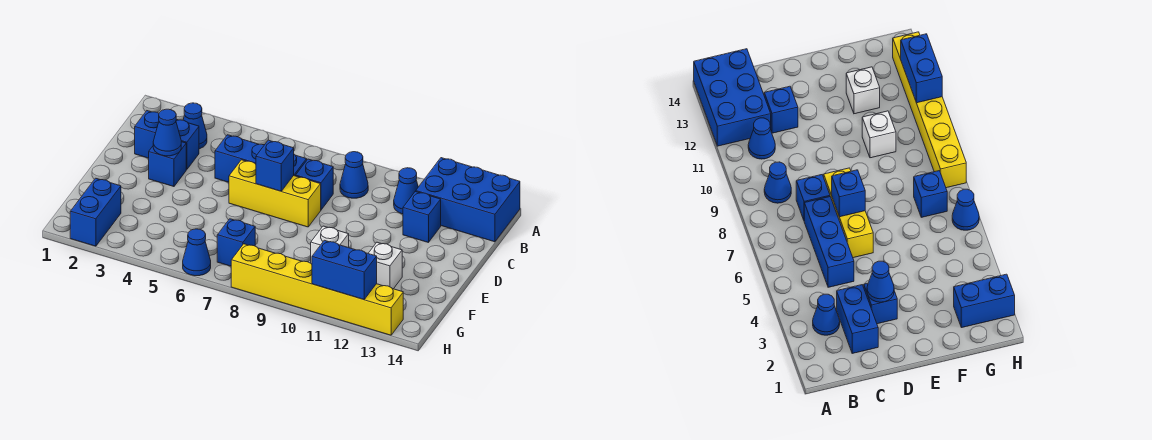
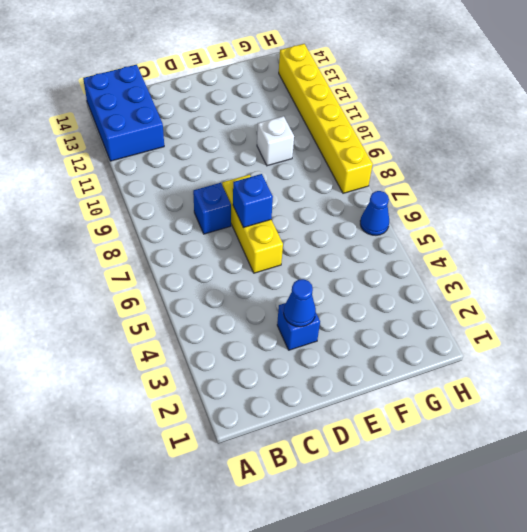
none -> blue 1x1 cone [183,103,207,149]
none -> blue 1x1 cone [340,152,368,198]
none -> blue 1x1 cone [394,168,418,214]

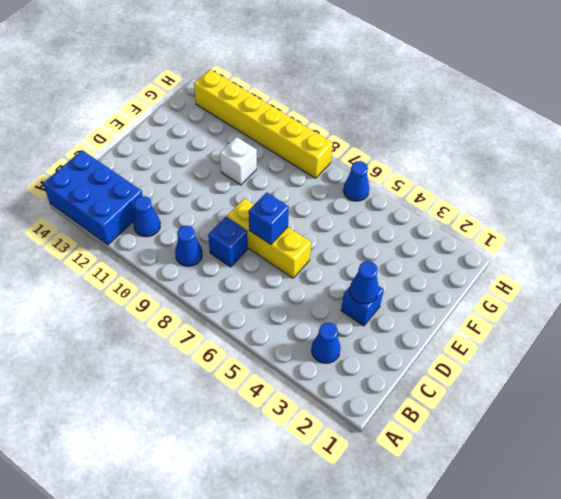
none -> blue 1x2 brick [135,111,199,170]
none -> blue 1x3 brick [215,135,307,182]
none -> blue 1x1 brick [403,191,441,243]

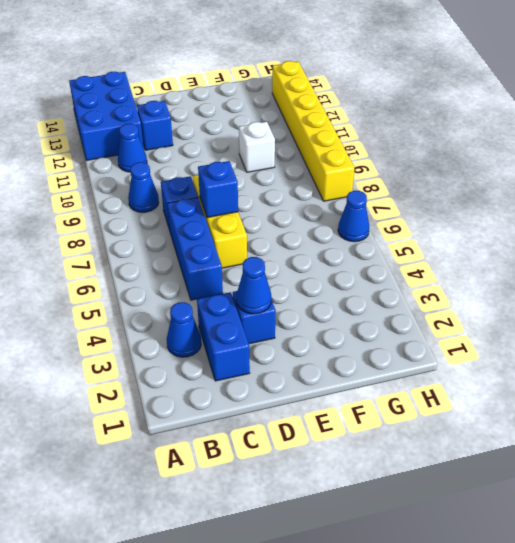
none -> white 1x1 brick [368,242,402,289]
none -> blue 1x2 brick [70,178,121,246]
none -> blue 1x1 brick [217,219,255,266]

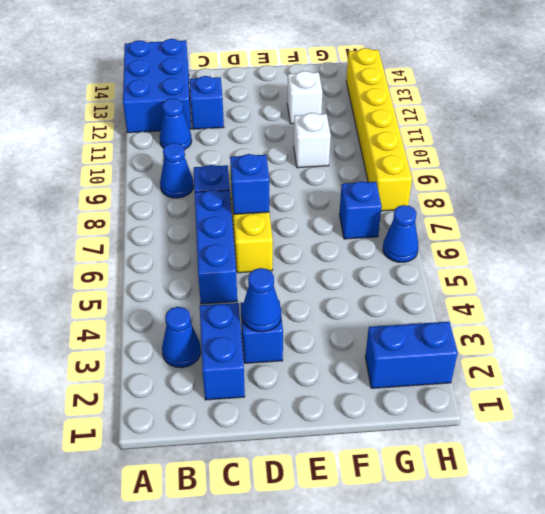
none -> blue 1x2 brick [312,240,377,300]

